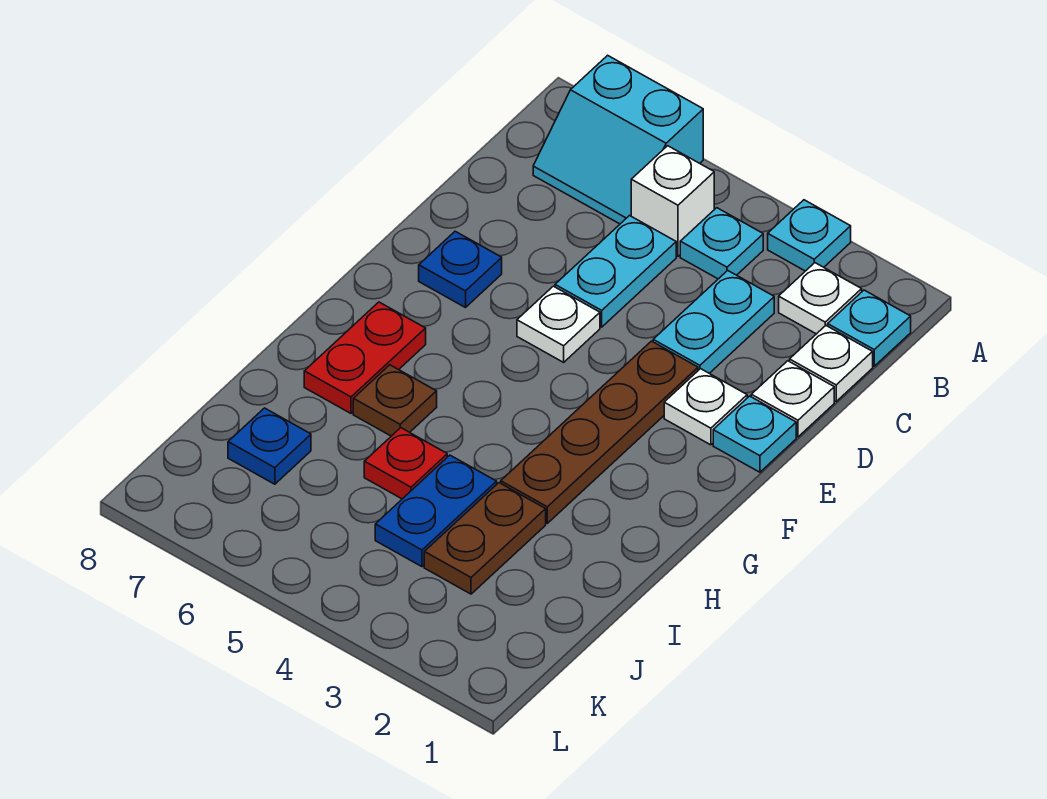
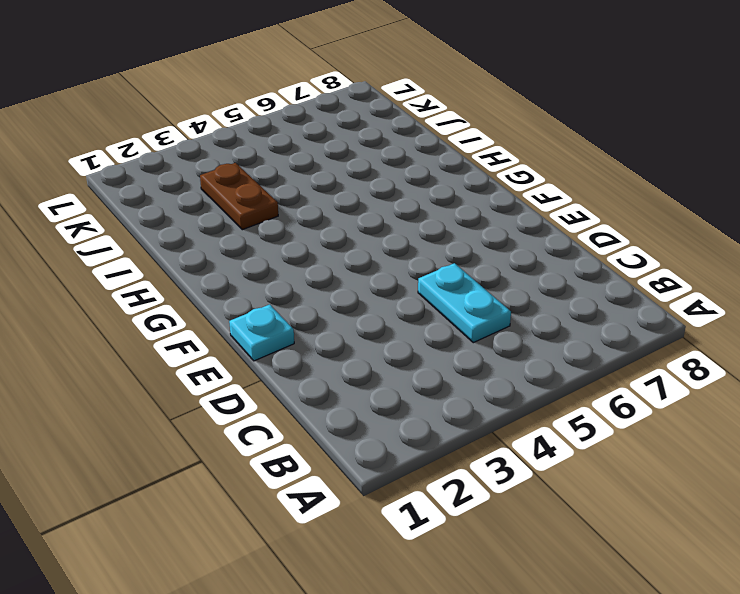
none -> cyan 1x1 plate [768,200,851,271]
none -> cyan 2x2 slope [533,55,703,224]
none -> cyan 1x1 plate [828,290,911,366]

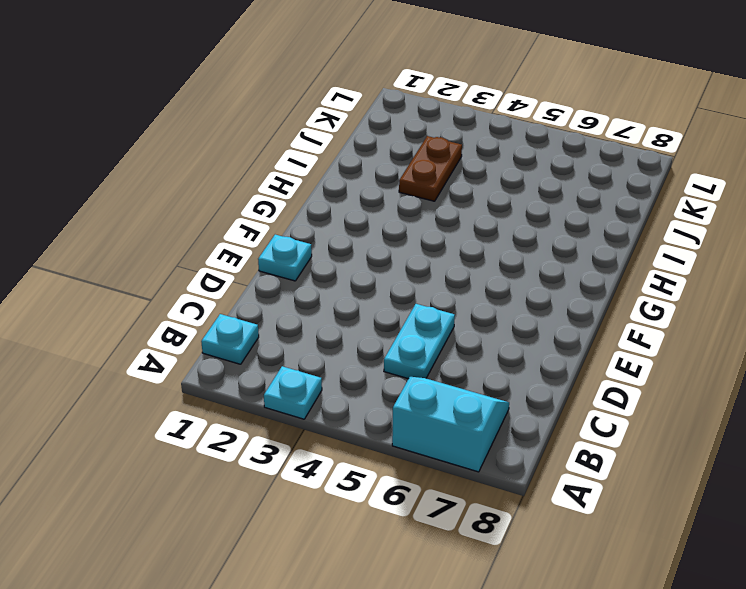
none -> white 1x1 plate [779,263,862,334]
none -> cyan 1x1 plate [680,208,763,279]
none -> white 1x1 brick [631,146,714,256]

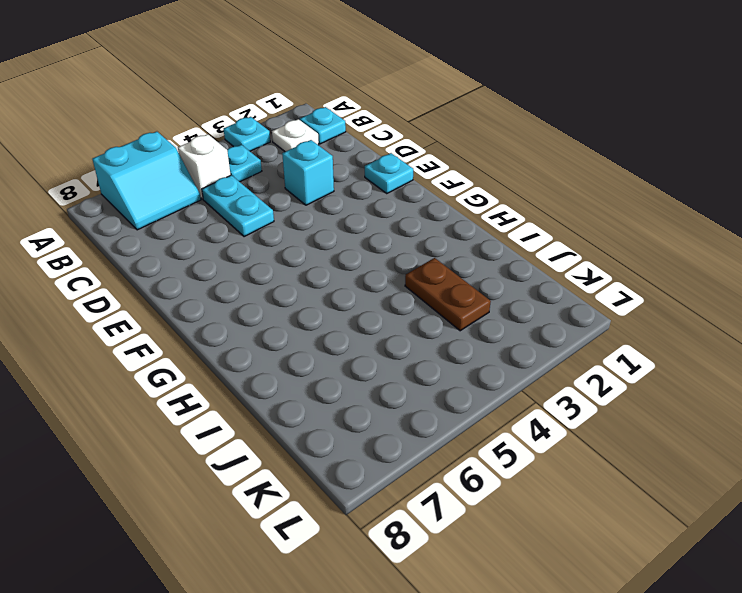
cyan 1x1 brick [282,140,334,205] -> cyan 1x2 plate [653,271,774,373]
none -> white 1x1 plate [790,326,873,401]
none -> white 1x1 plate [751,361,834,437]
none -> white 1x1 plate [664,369,747,445]

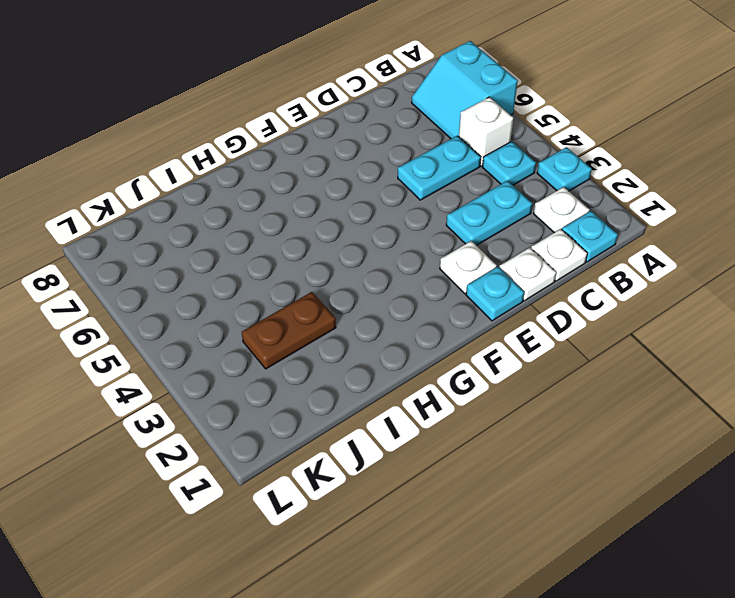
none -> brown 1x4 plate [501,341,698,523]
none -> white 1x1 plate [517,286,600,362]
none -> blue 1x1 plate [419,231,502,308]

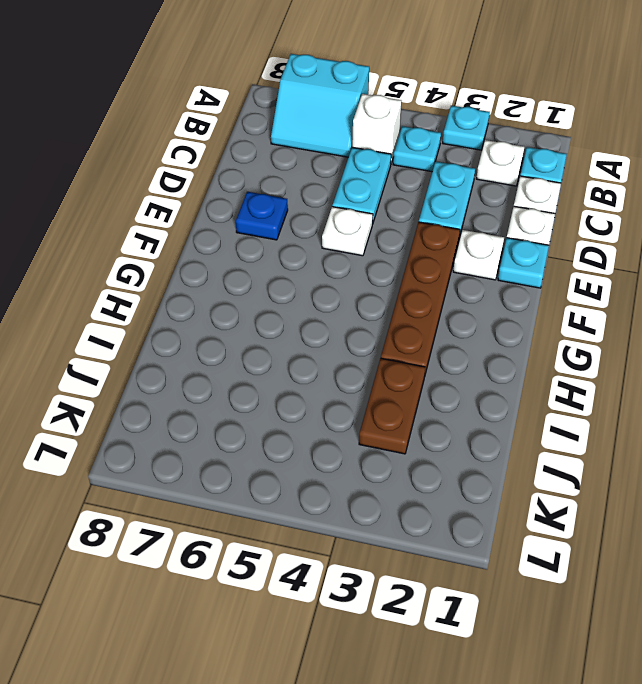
none -> red 1x2 plate [304,302,426,413]
none -> brown 1x1 plate [353,365,437,436]
none -> blue 1x2 plate [375,455,497,567]

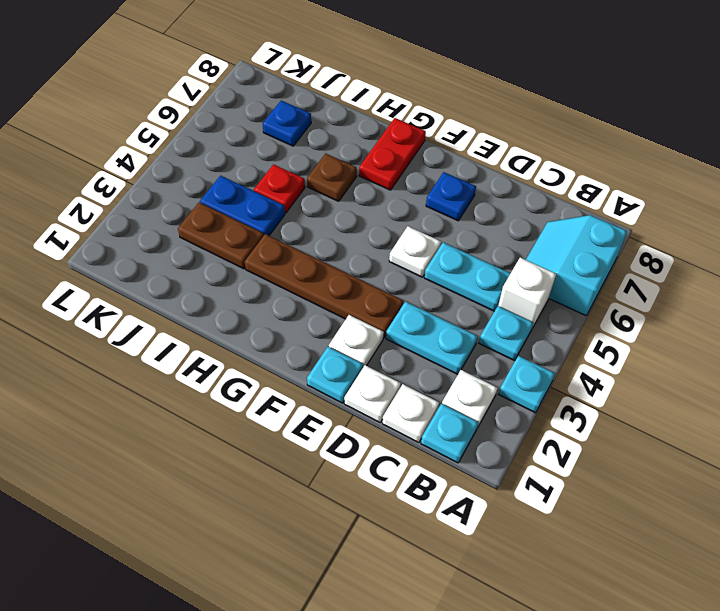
red 1x2 plate [359,118,426,190] -> red 1x2 plate turned to [304,302,426,413]

